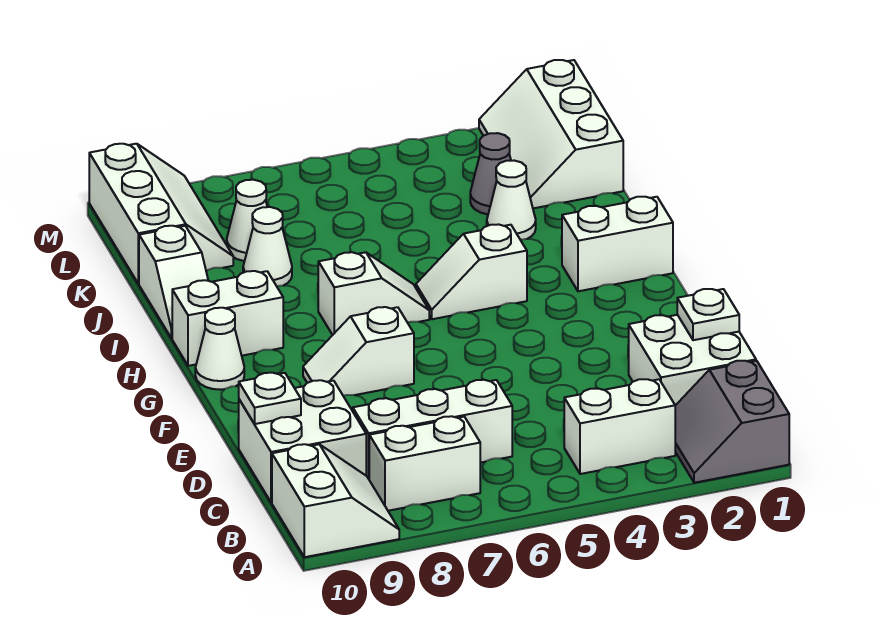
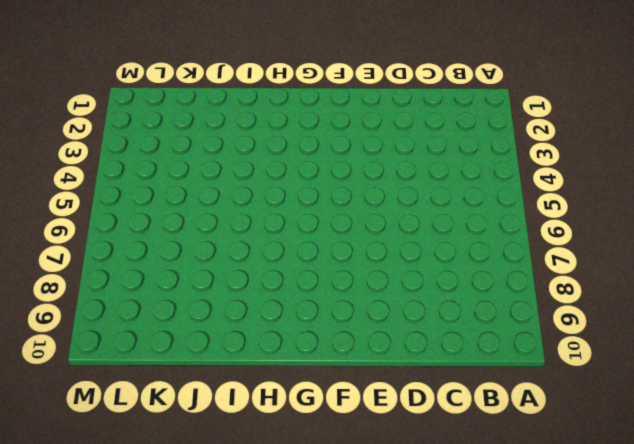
none -> grey 2x2 slope [675,361,789,483]
none -> white 2x2 slope [272,444,399,557]
none -> white 1x2 brick [564,379,675,474]

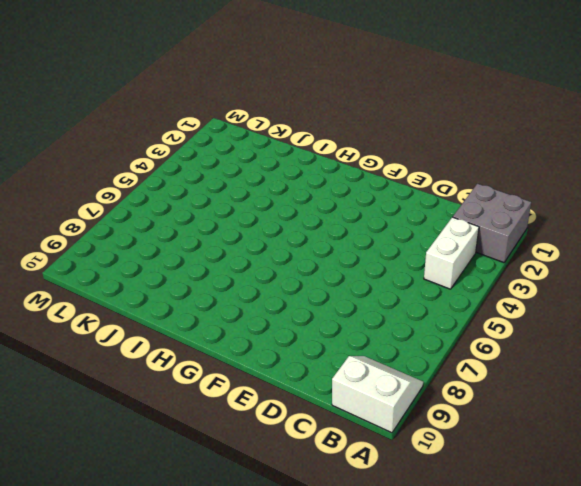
grey 2x2 brick [453,184,531,263] -> grey 2x2 slope [675,361,789,483]
none -> white 1x2 brick [369,416,480,511]
none -> white 2x2 brick [629,315,756,405]
none -> white 1x3 brick [353,380,512,479]

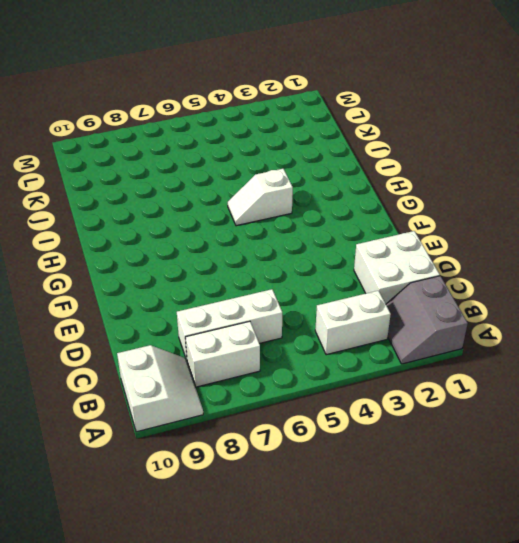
none -> white 2x2 brick [239,380,366,503]
none -> white 1x2 slope [303,307,414,396]
none -> white 1x1 cone [195,308,244,390]

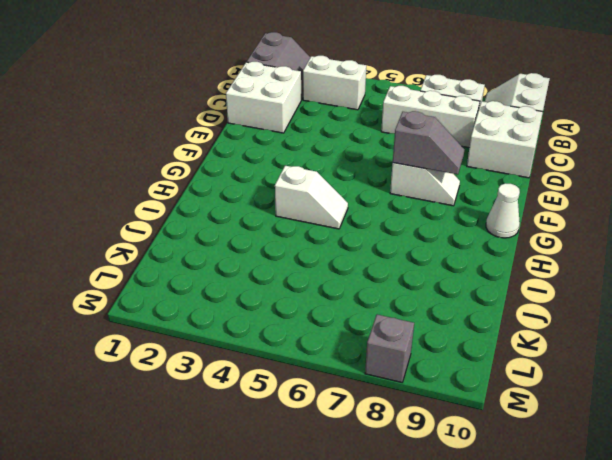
grey 1x2 slope [393,111,465,174] -> none
grey 1x1 brick [365,315,414,382] -> none
none -> white 1x2 brick [562,197,673,291]
none -> white 1x2 slope [318,252,429,335]
none -> white 1x2 brick [172,271,283,366]

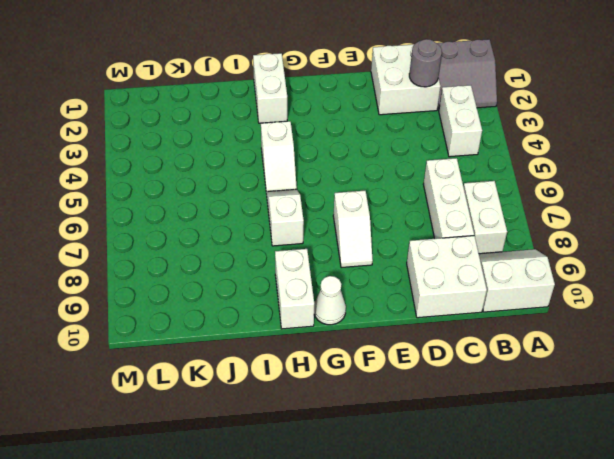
grey 1x1 round brick [409,39,442,87] -> none
none -> white 1x2 slope [139,226,208,338]
none -> white 1x1 cone [487,161,536,240]
none -> white 1x1 cone [243,207,292,286]

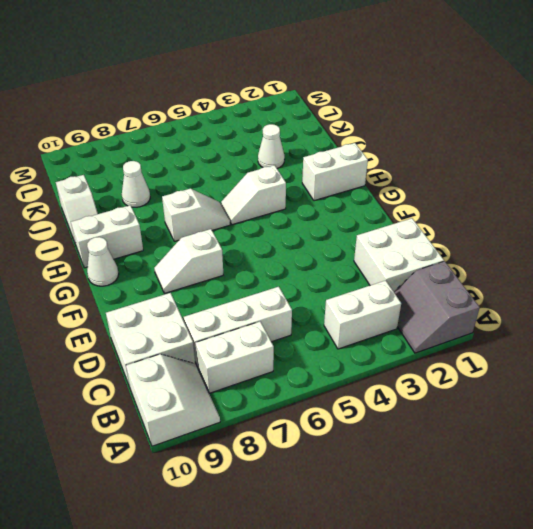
none -> white 2x3 slope [479,60,623,208]
none -> grey 1x1 cone [470,133,511,214]
none -> white 1x1 cone [227,180,267,261]

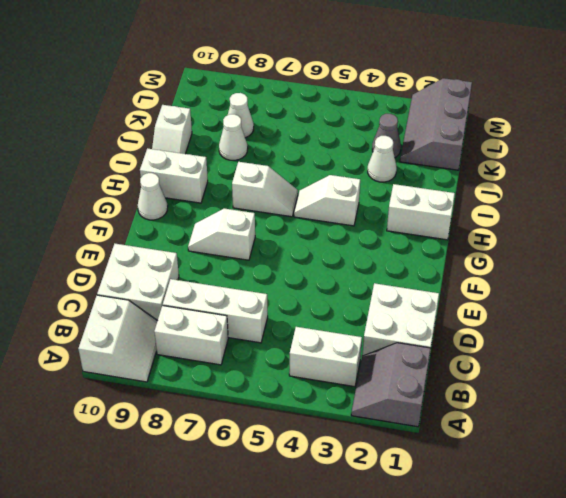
grey 2x3 slope [400,78,472,170] -> white 2x3 slope [479,60,623,208]
none -> white 2x3 slope [89,144,233,284]
none -> white 1x1 plate [677,289,739,340]
none -> white 1x1 plate [239,373,301,424]

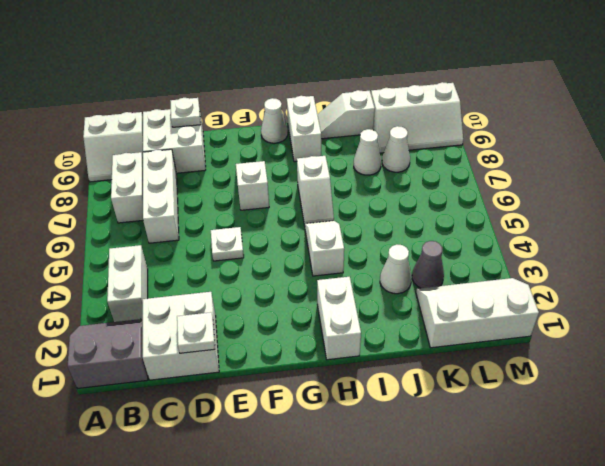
white 1x1 plate [211,227,244,261] -> none

